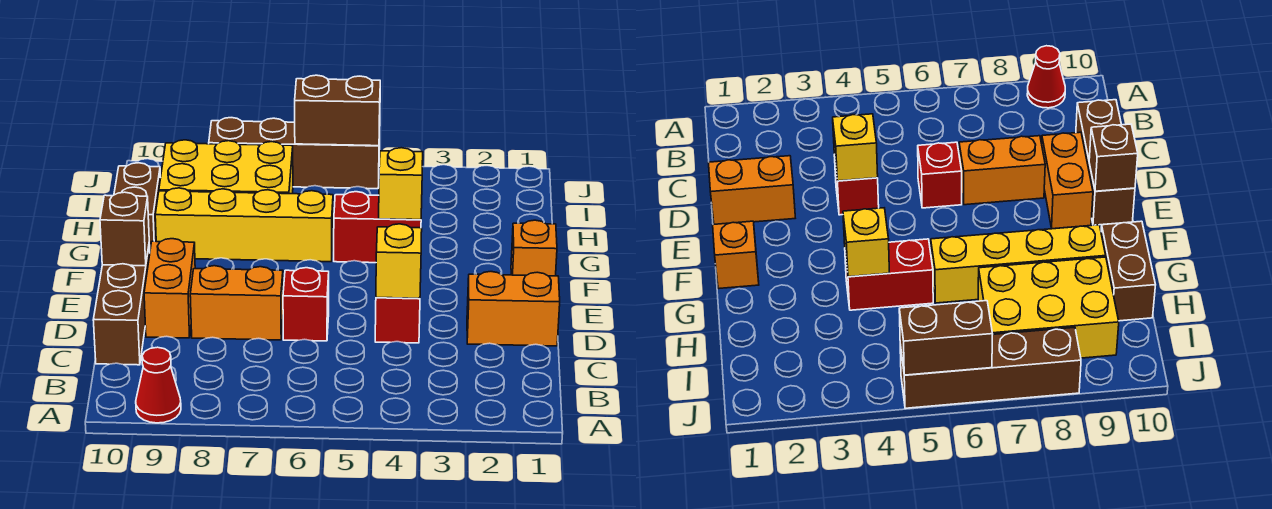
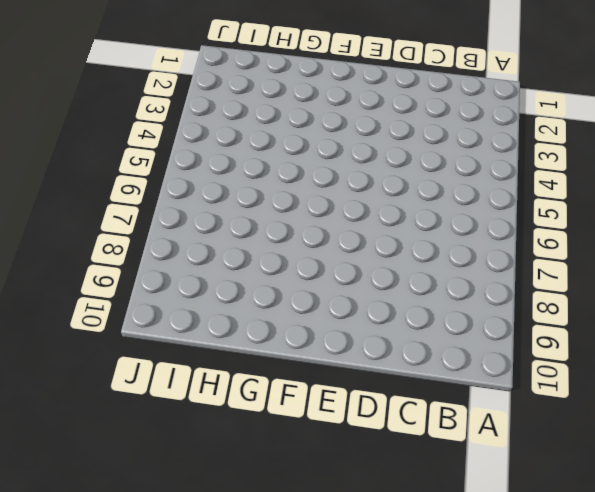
none -> red 1x1 cone [136,347,181,423]
none -> brown 1x3 brick [93,245,150,365]
none -> orange 1x2 brick [467,272,560,346]

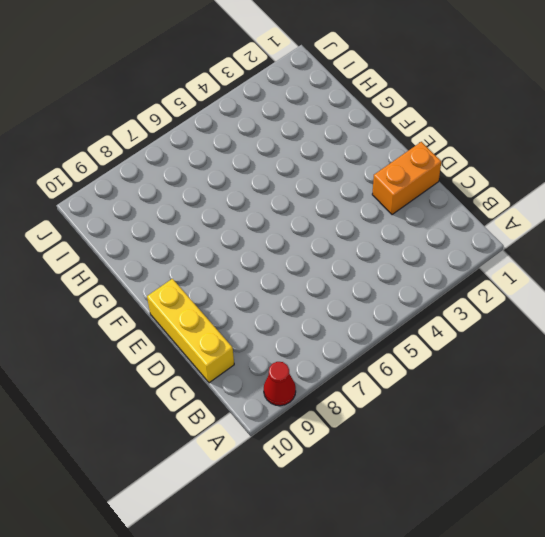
yellow 1x3 brick [147,279,234,383] -> brown 1x3 brick [93,245,150,365]
none -> red 1x1 brick [375,298,420,343]
none -> red 1x1 brick [283,268,329,341]
none -> orange 1x2 brick [190,266,283,340]

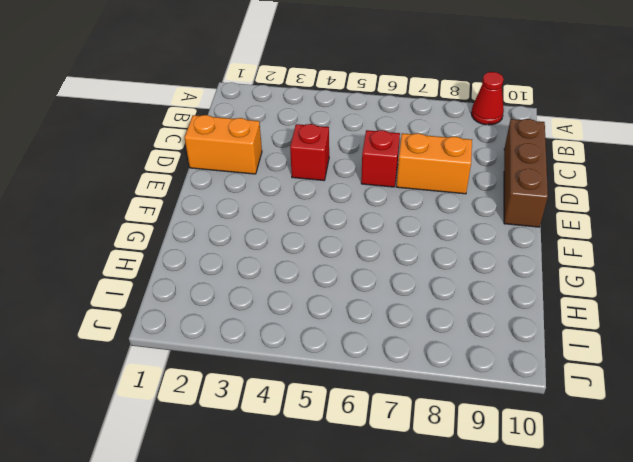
none -> orange 1x2 brick [144,239,195,338]
none -> orange 1x1 brick [511,220,557,276]
none -> red 1x2 brick [334,192,421,263]

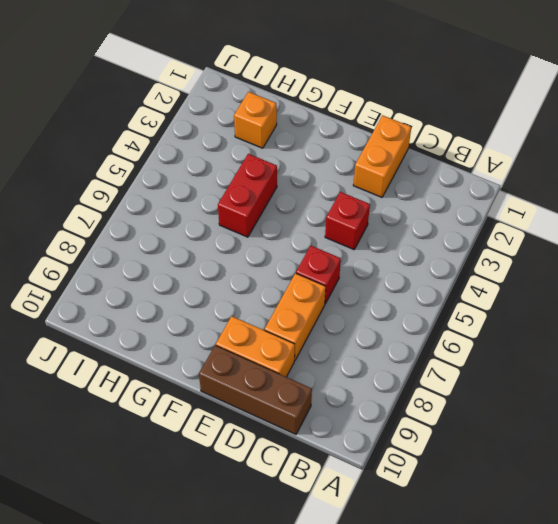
orange 1x1 brick [234,92,277,148] -> orange 1x1 brick moved to [511,220,557,276]
none -> red 1x1 cone [136,347,181,423]
none -> yellow 1x4 brick [155,188,333,262]
none -> brown 1x2 brick [114,163,161,249]

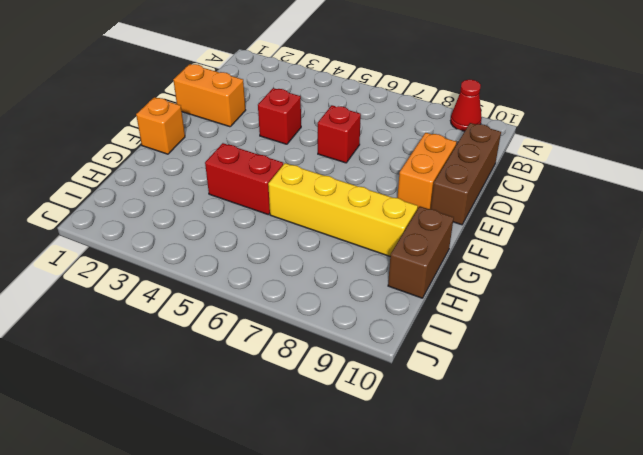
none -> orange 1x2 brick [190,266,283,340]
none -> yellow 2x3 brick [159,140,293,194]
none -> brown 1x4 brick [209,118,380,189]

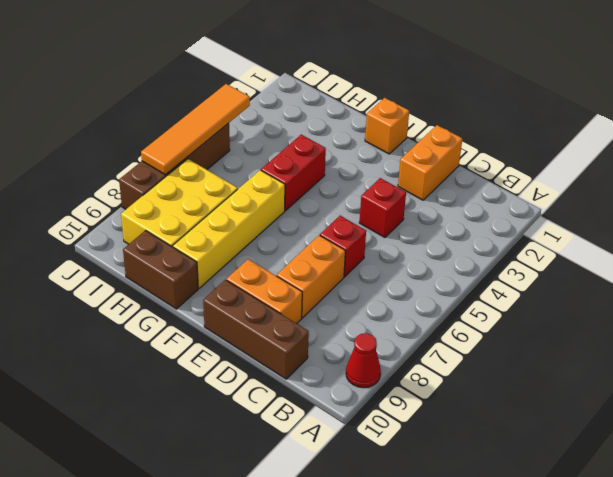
orange 1x4 tile [141,84,250,175] -> brown 1x2 brick [295,75,380,146]
none -> yellow 1x1 brick [376,224,422,298]
none -> brown 1x1 brick [100,192,149,266]
none -> yellow 1x1 brick [379,148,423,220]

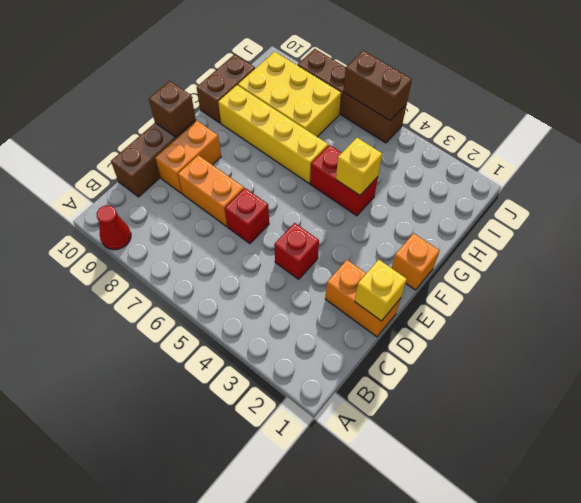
yellow 1x1 brick [355,260,407,321] -> yellow 1x1 brick moved to [376,224,422,298]

